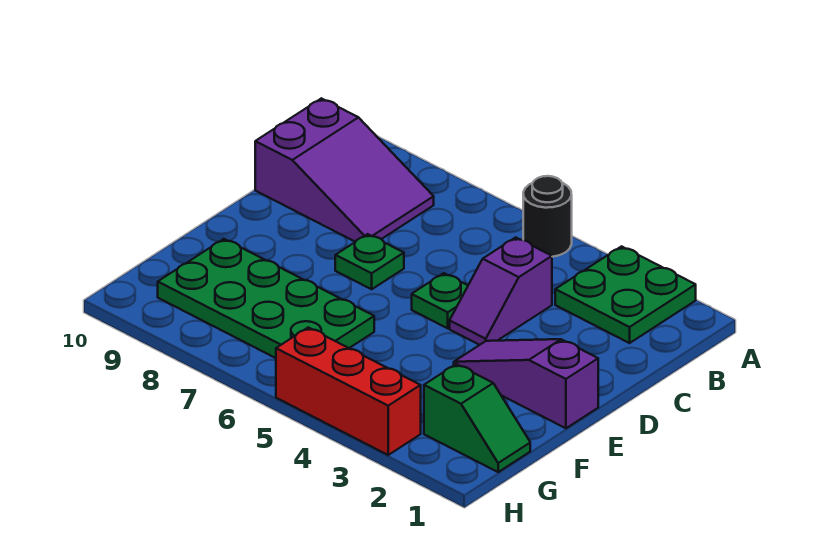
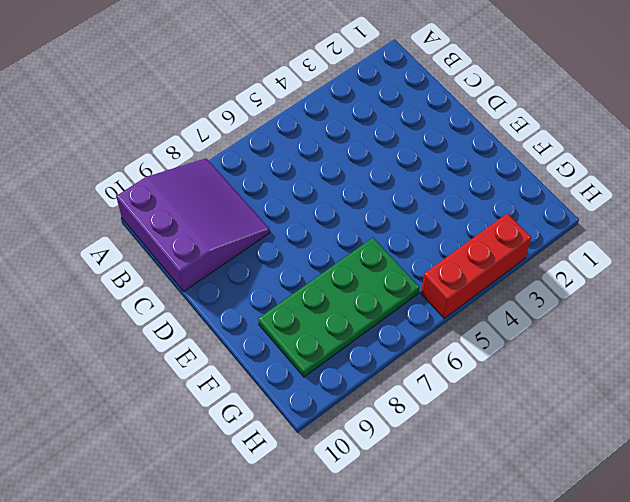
purple 3x3 slope [116,158,270,292] -> purple 2x3 slope [255,98,434,242]
none -> green 2x2 plate [555,246,696,343]
none -> black 1x1 round brick [523,176,572,257]

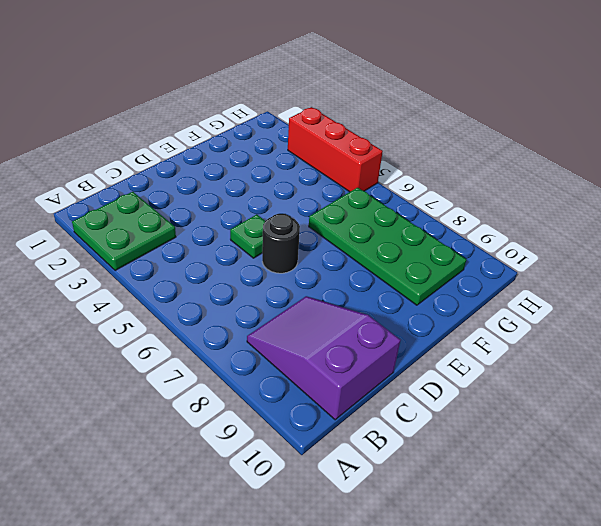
black 1x1 round brick [262,214,300,273] -> black 1x1 round brick moved to [523,176,572,257]
none -> purple 1x2 slope [450,237,552,345]
none -> green 1x1 plate [335,234,404,289]

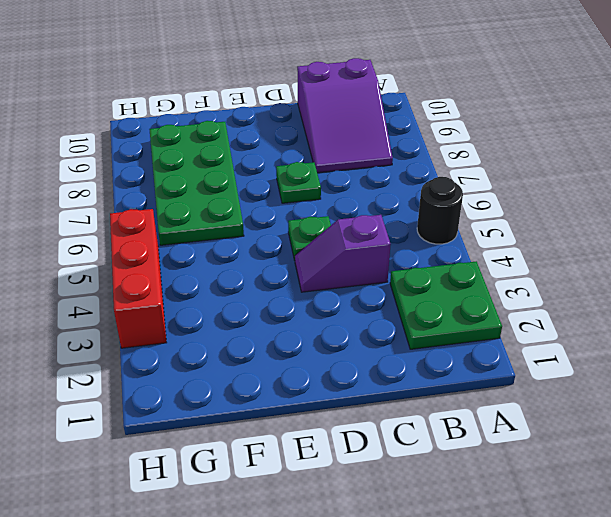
none -> purple 1x3 slope [454,339,598,428]
none -> green 1x2 slope [424,364,530,472]

